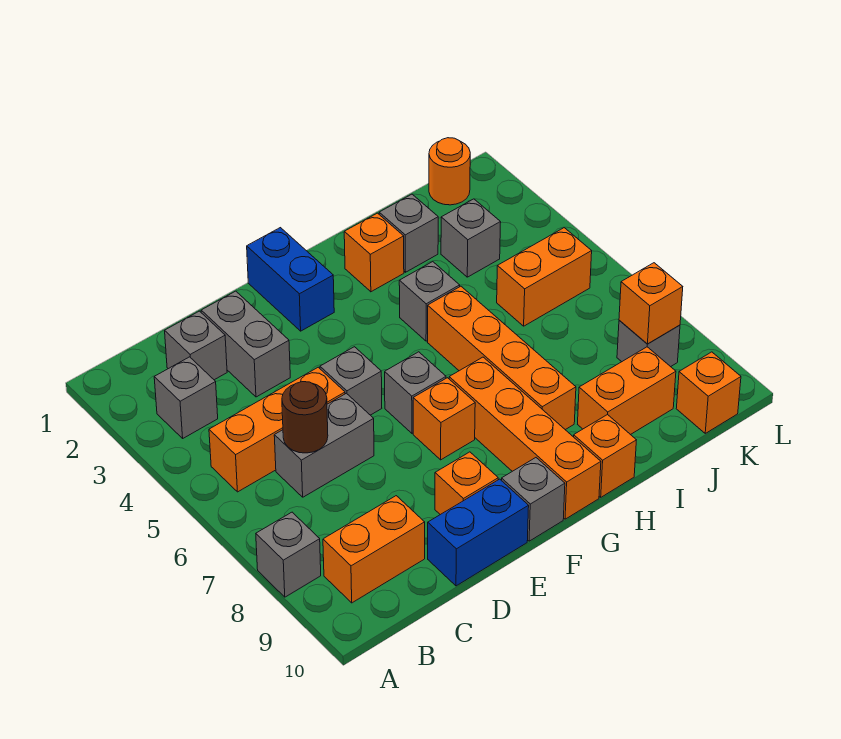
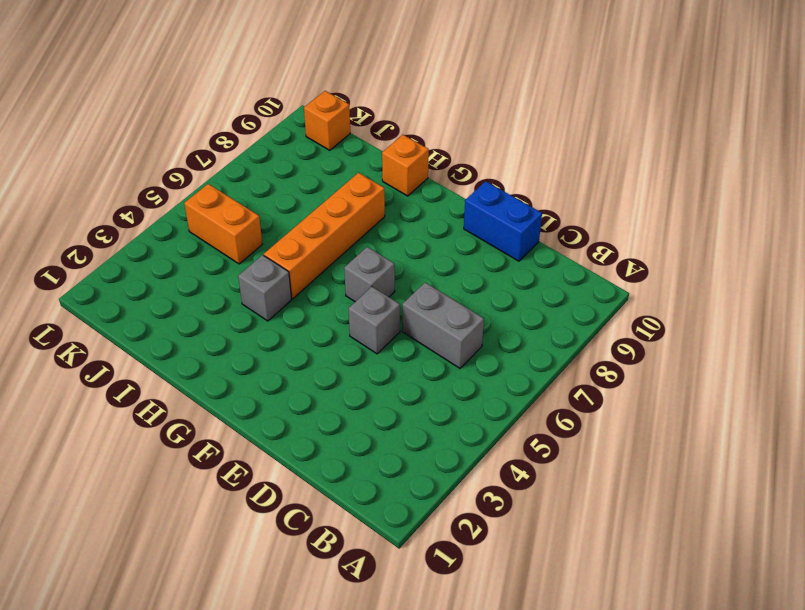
none -> grey 1x1 brick [256,512,321,597]
none -> grey 1x1 brick [154,357,218,438]
none -> orange 1x3 brick [209,367,345,492]

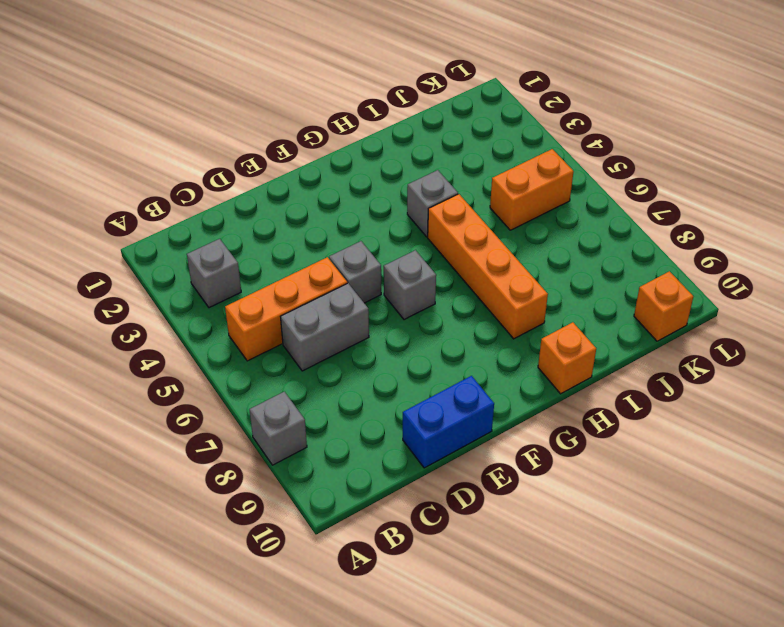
none -> orange 1x2 brick [323,496,425,603]
none -> grey 1x1 brick [165,311,227,380]
none -> grey 1x2 brick [201,291,290,397]

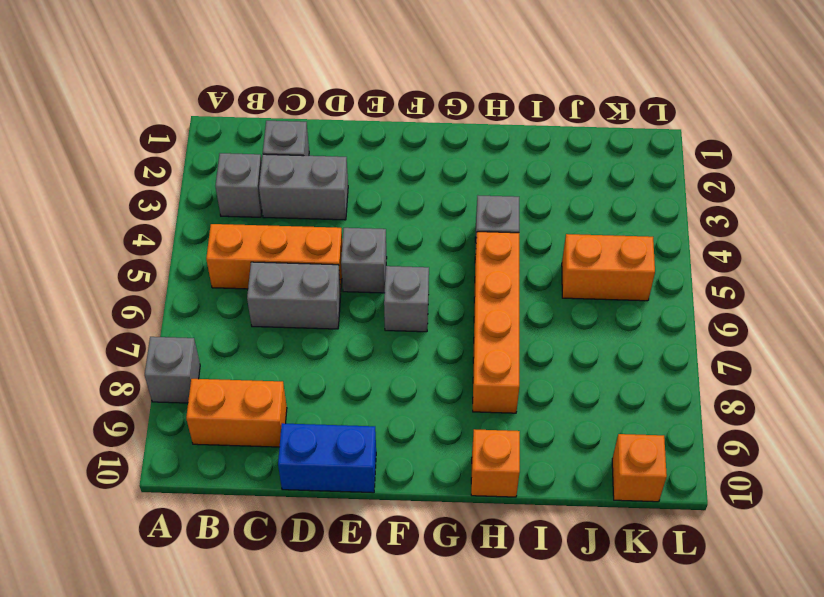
grey 1x2 brick [259,154,348,220] -> grey 1x2 brick turned to [201,291,290,397]
none -> orange 1x1 brick [435,452,498,515]
none -> blue 1x2 brick [247,228,334,331]
none -> orange 1x1 brick [413,378,475,460]

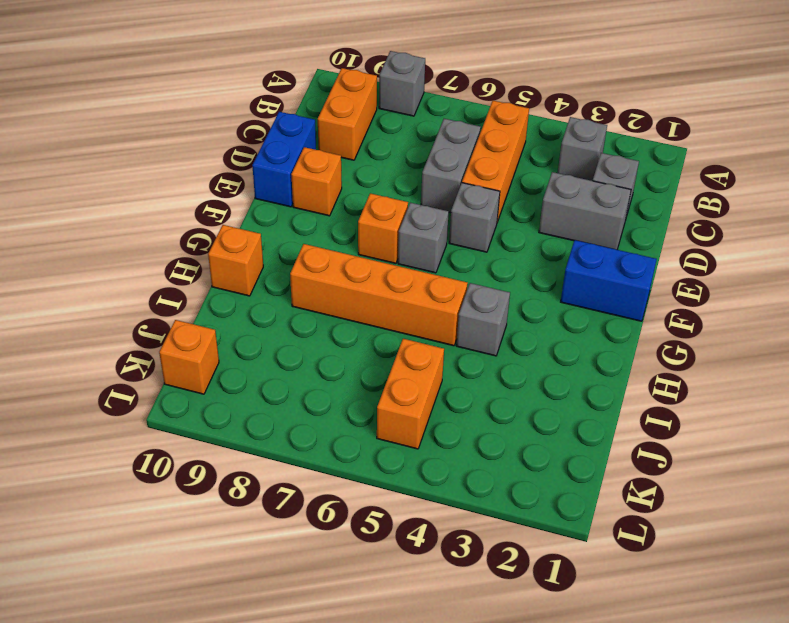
none -> grey 1x1 brick [501,458,565,541]
none -> orange 1x4 brick [449,357,601,519]
none -> orange 1x1 brick [344,213,404,292]

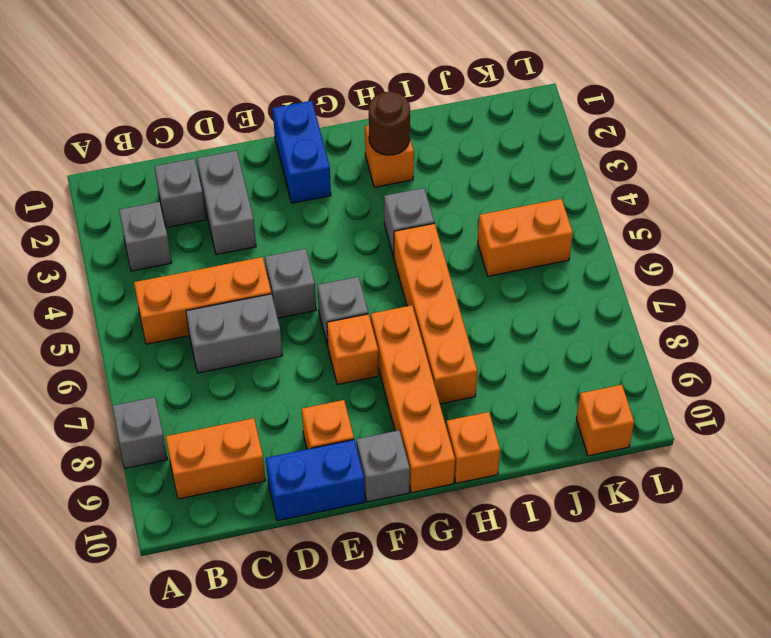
brown 1x1 round brick [369,92,410,155] -> brown 1x1 round brick moved to [282,382,328,453]
none -> grey 1x1 brick [379,194,438,272]
none -> orange 1x2 brick [578,347,676,435]
none -> grey 1x1 brick [441,199,501,277]

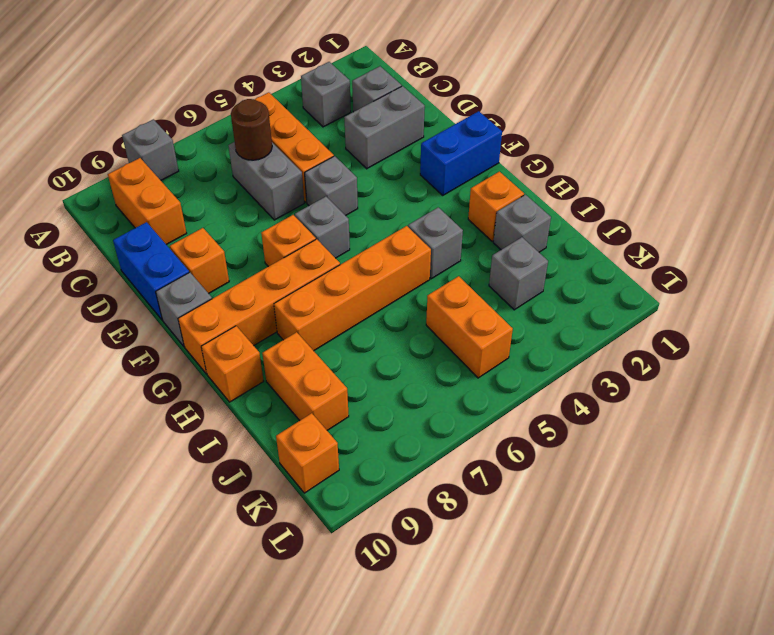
none -> orange 1x1 round brick [429,138,470,205]
none -> grey 1x1 brick [617,321,680,367]
none -> orange 1x1 brick [619,263,683,344]

